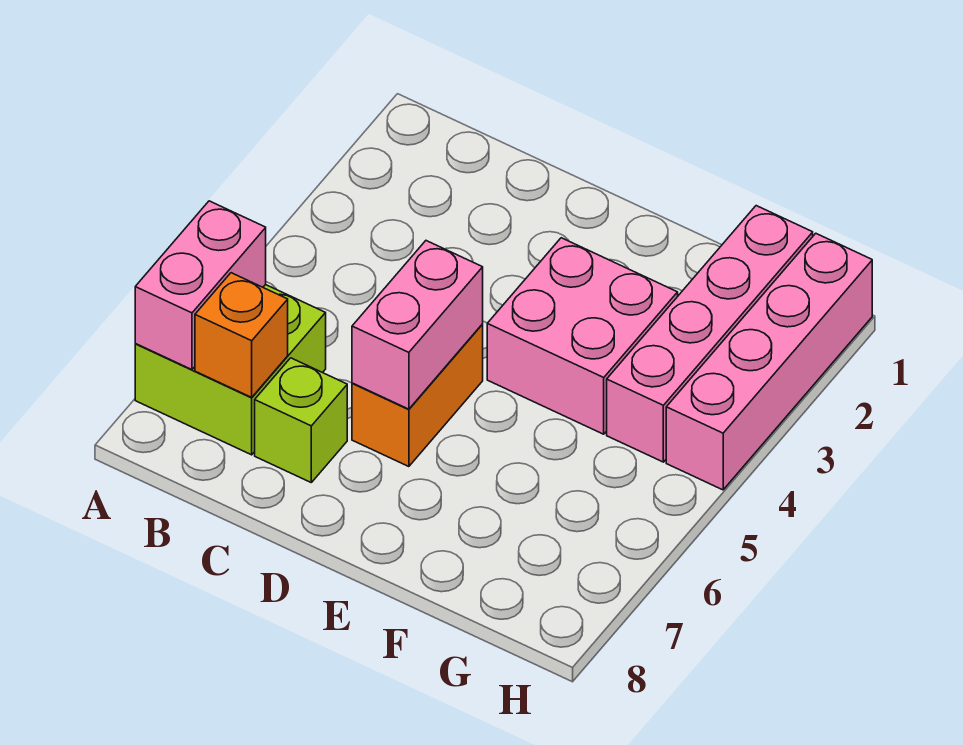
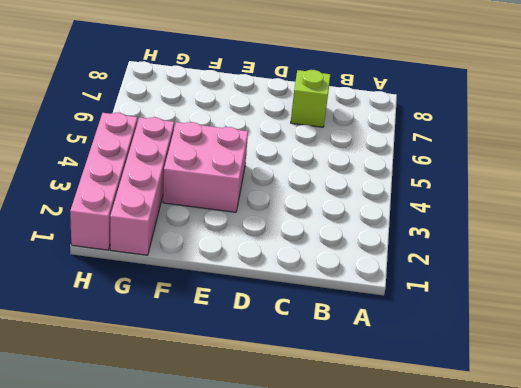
none -> lime 2x2 brick [135,285,326,455]
none -> orange 1x2 brick [352,324,483,467]

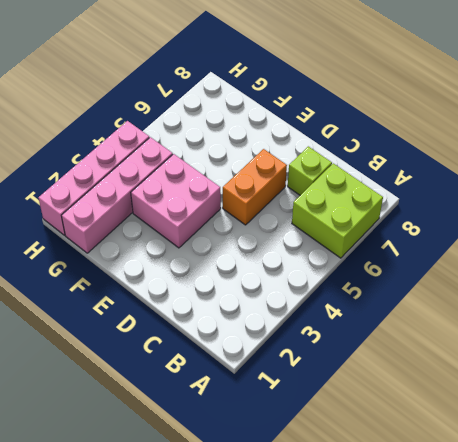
none -> pink 1x2 brick [135,201,266,370]
none -> orange 1x1 brick [195,273,288,397]

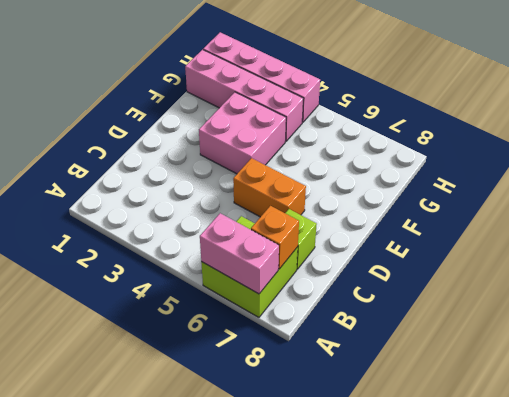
none -> pink 1x2 brick [352,241,483,409]

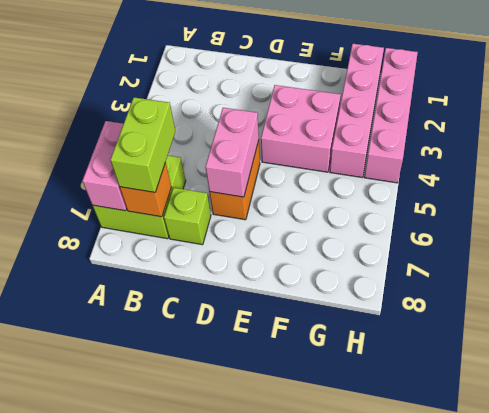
lime 1x2 brick [110,97,175,192] -> none

